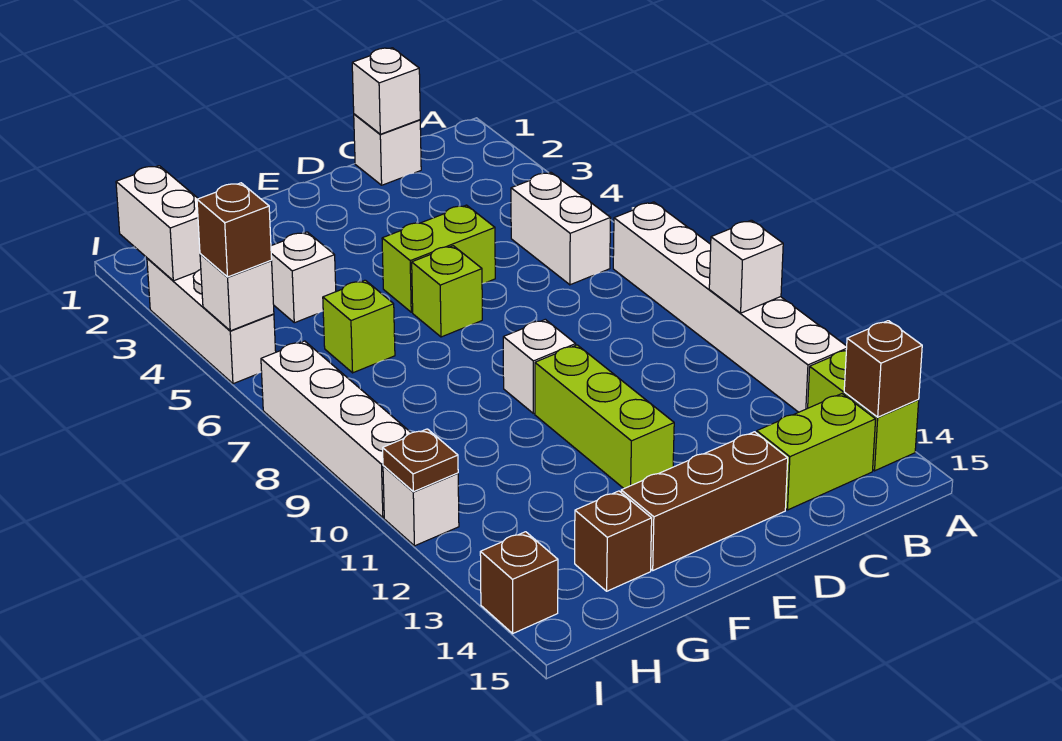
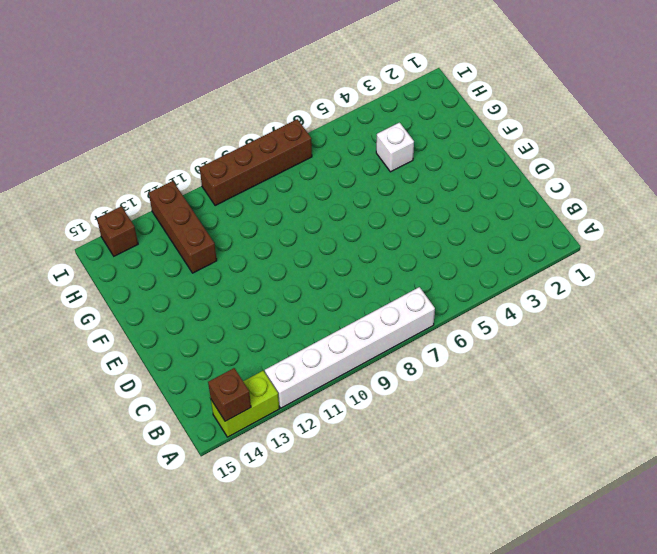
brown 1x3 brick [149,181,217,273] -> brown 1x3 brick moved to [621,432,788,570]
brown 1x4 brick [200,119,312,206] -> white 1x4 brick [261,341,411,518]
none -> white 1x2 brick [511,172,610,285]
none -> lime 1x2 brick [757,394,876,510]
none -> white 1x1 brick [354,114,421,185]

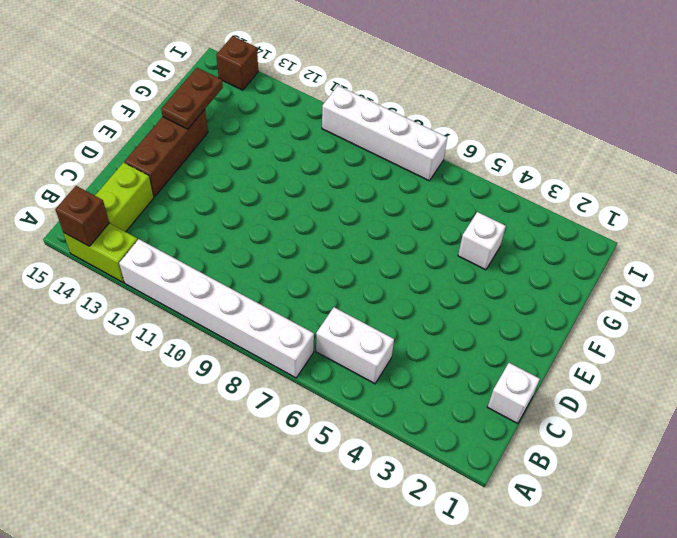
brown 1x2 plate [161,68,223,129] -> none
none -> lime 1x2 brick [382,205,495,312]
none -> lime 1x1 brick [412,246,482,337]
none -> white 1x1 brick [503,319,576,413]

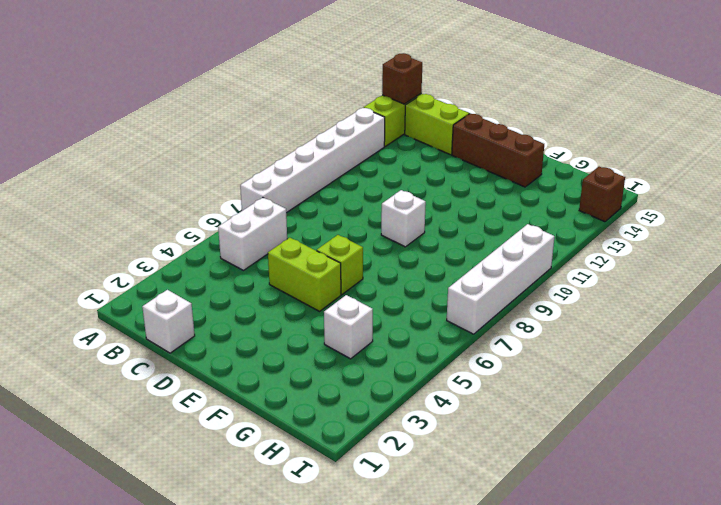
none -> lime 1x3 brick [535,345,674,488]
none -> lime 1x1 brick [323,280,395,373]
none -> brown 1x1 brick [575,491,652,591]

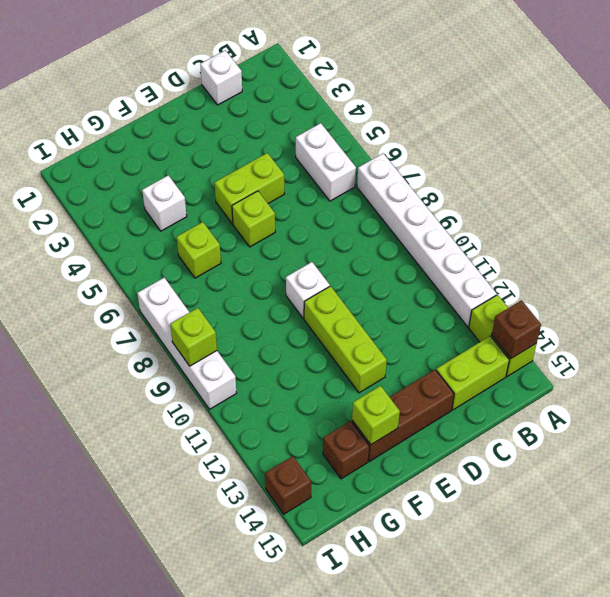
lime 1x1 brick [352,386,400,445] -> none
lime 1x1 brick [170,308,217,366] -> none
none -> white 1x3 brick [147,259,276,384]
none -> white 1x1 brick [383,466,459,546]
none -> white 1x1 brick [709,220,783,313]

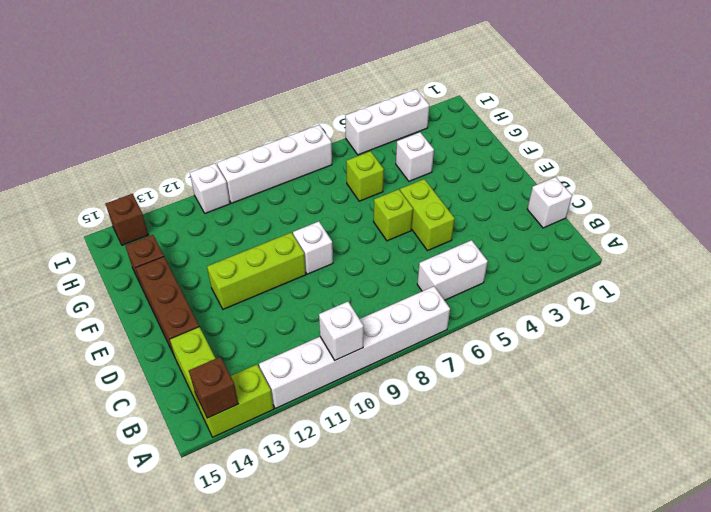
none -> white 1x1 brick [352,48,420,134]
none -> white 1x2 brick [116,166,201,281]
none -> white 1x1 brick [200,254,274,331]

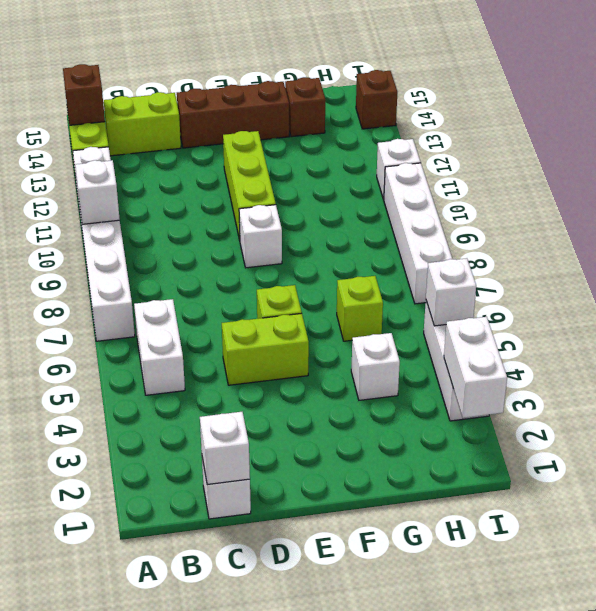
none -> brown 1x1 plate [383,429,458,492]
none -> brown 1x1 brick [197,183,272,277]

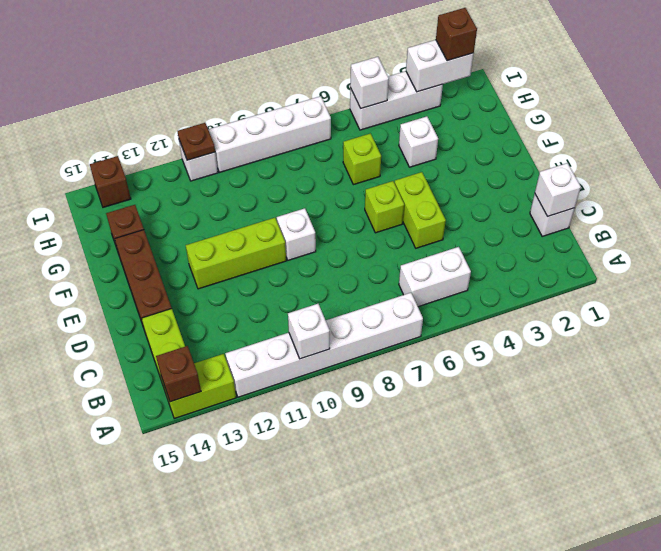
brown 1x1 brick [436,8,477,61] -> brown 1x1 brick moved to [197,183,272,277]

